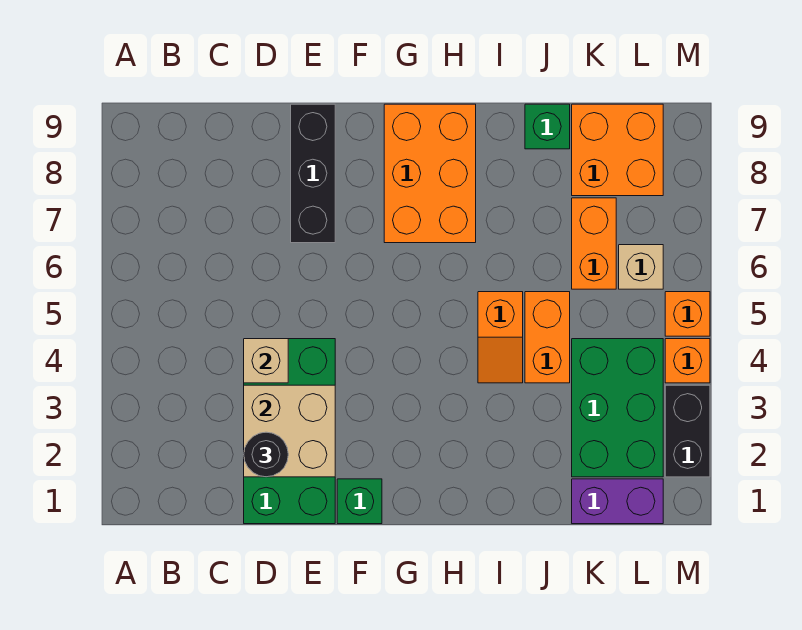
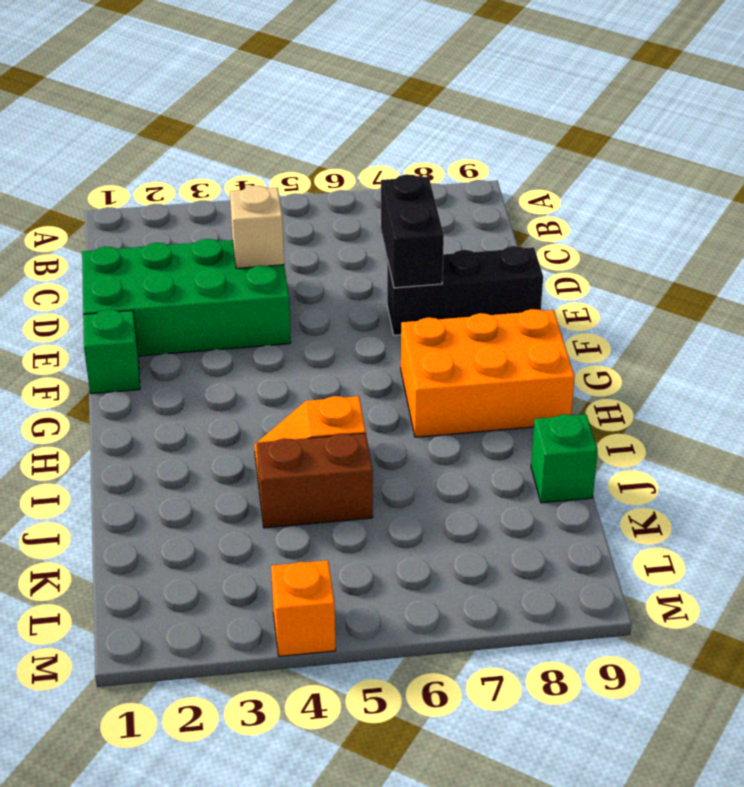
black 1x2 brick [381,174,444,288] -> black 1x2 brick turned to [665,385,710,477]
brown 1x2 brick [257,433,373,528] -> orange 1x2 brick [525,292,570,383]
none -> purple 1x2 brick [572,479,663,524]
none -> green 2x3 brick [572,339,663,477]
none -> orange 1x2 brick [572,198,616,289]

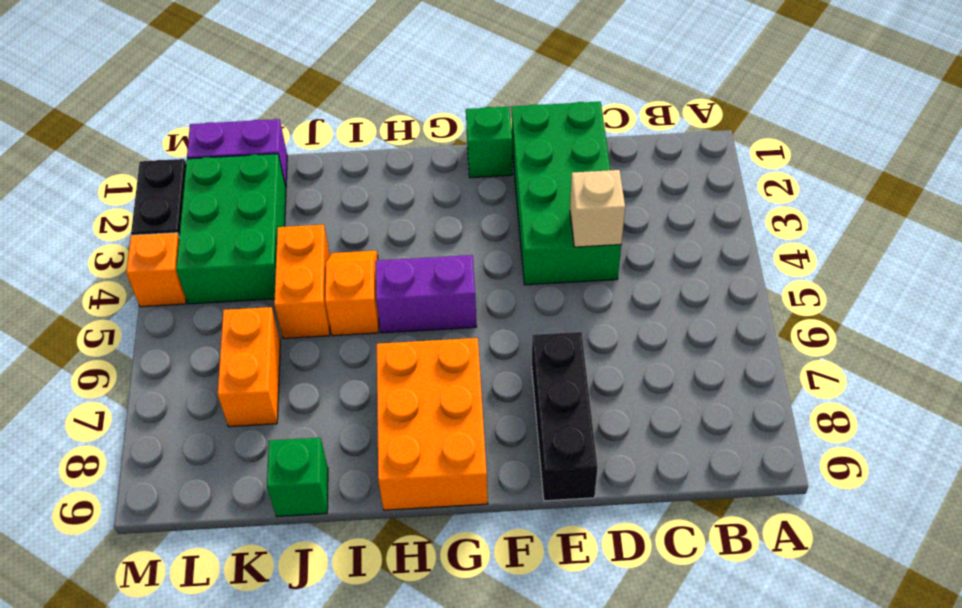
purple 1x2 brick [376,255,477,333] -> none
none -> orange 2x2 brick [572,104,663,196]
none -> tan 1x1 brick [619,245,663,289]
none -> orange 1x1 brick [665,292,710,336]

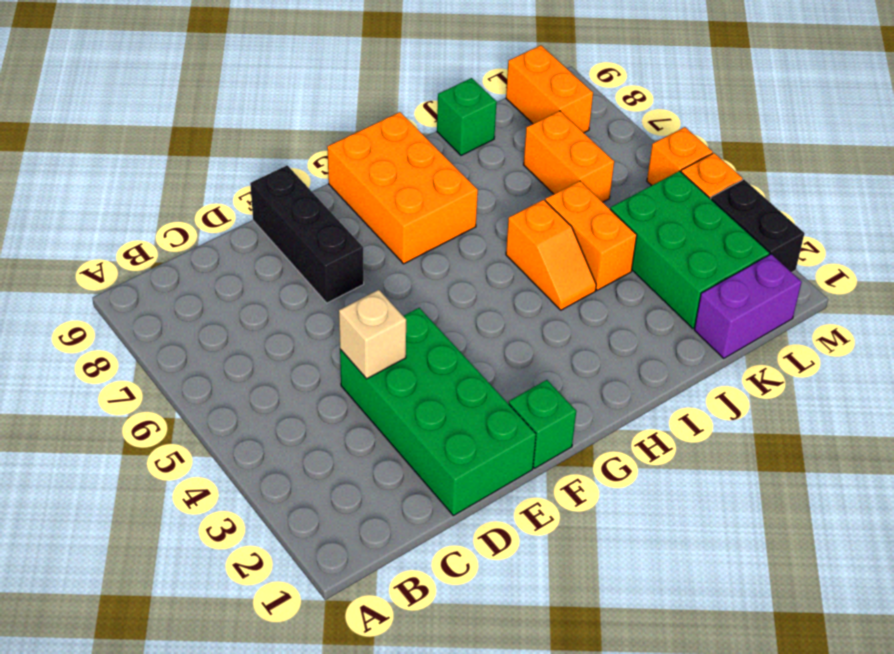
orange 1x2 brick [506,45,593,133] -> orange 2x2 brick [572,104,663,196]
none -> tan 1x1 brick [619,245,663,289]
none -> tan 2x2 brick [244,385,335,477]
none -> black 1x1 round brick [244,432,288,477]

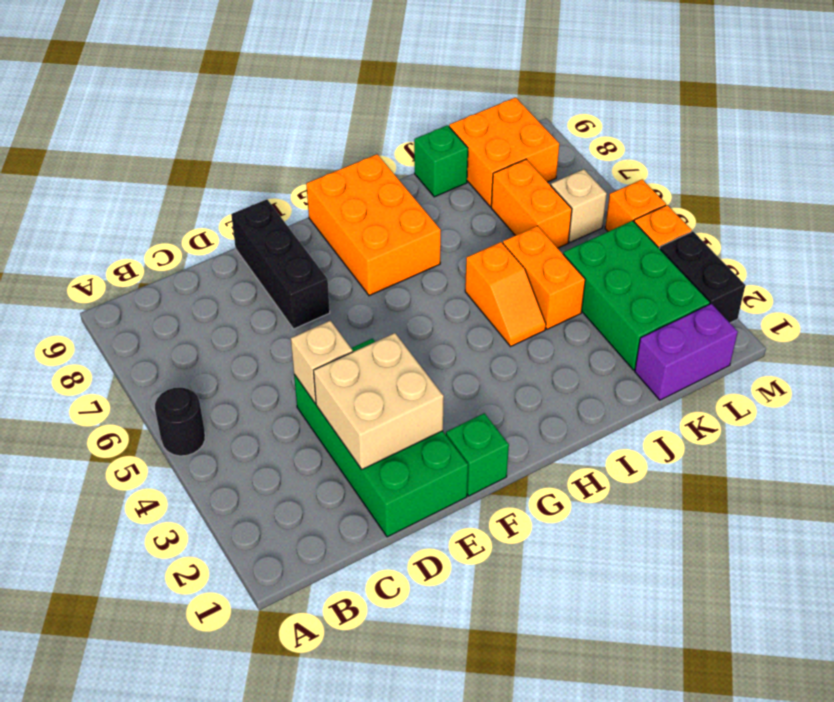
black 1x1 round brick [155,387,205,456] -> black 1x1 round brick moved to [244,432,288,477]

